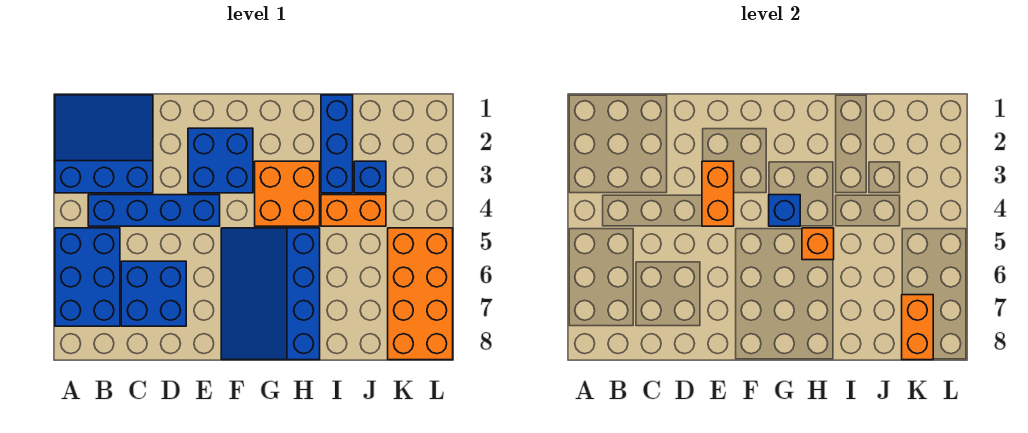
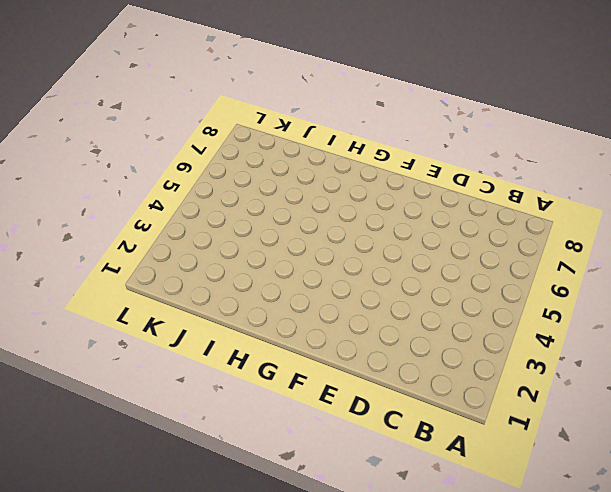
none -> blue 3x3 slope [55,95,153,193]
none -> blue 2x3 brick [55,228,120,326]
none -> blue 1x4 brick [88,195,220,226]

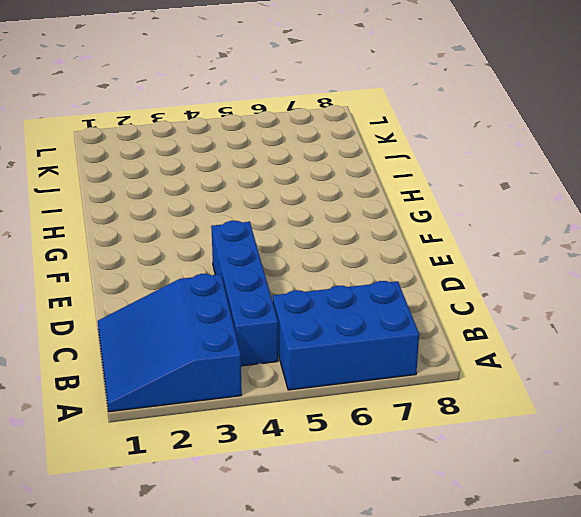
none -> blue 2x2 brick [121,261,186,326]
none -> blue 2x2 brick [188,128,253,193]
none -> blue 3x4 slope [221,228,320,360]

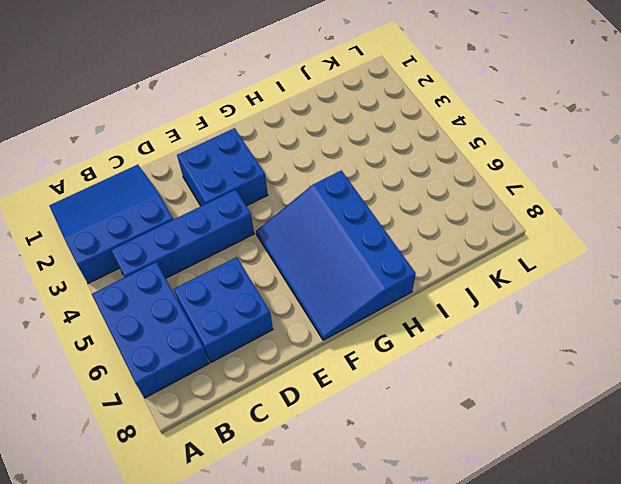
none -> orange 2x2 brick [255,161,320,226]
none -> blue 1x3 brick [321,95,353,193]
none -> orange 1x2 brick [321,195,386,226]

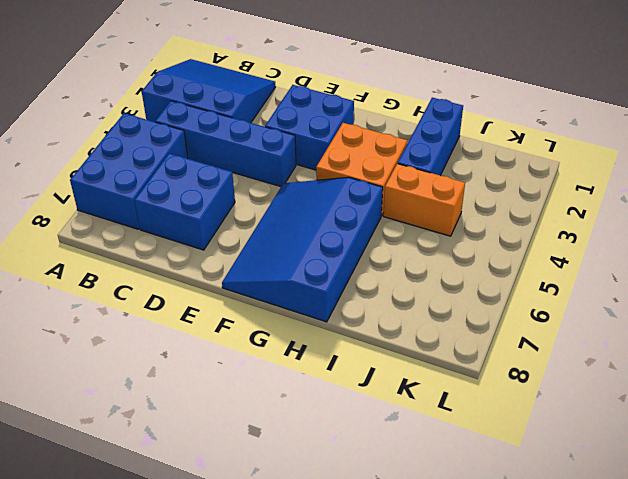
none -> blue 1x1 brick [354,161,386,193]
none -> orange 2x4 brick [388,228,453,360]
none -> orange 1x2 brick [702,161,734,226]

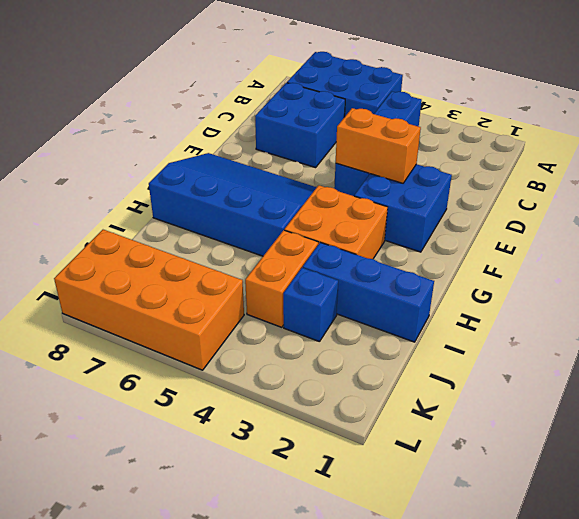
none -> blue 3x3 slope [55,95,153,193]
none -> blue 1x1 brick [769,195,800,226]
none -> orange 1x1 brick [802,228,834,260]

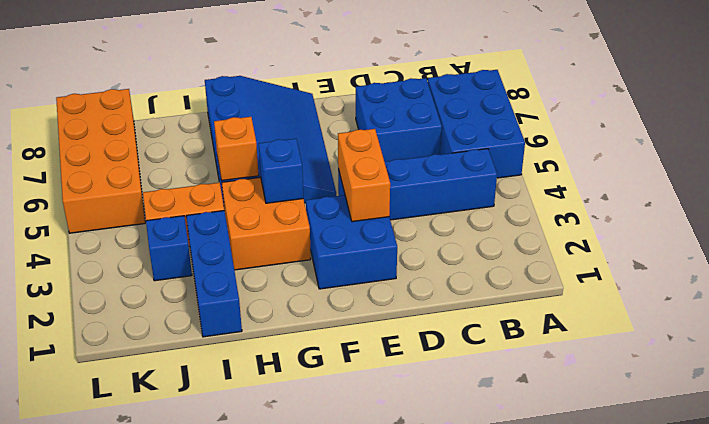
none -> blue 3x3 slope [55,95,153,193]
none -> orange 1x2 brick [902,295,933,360]

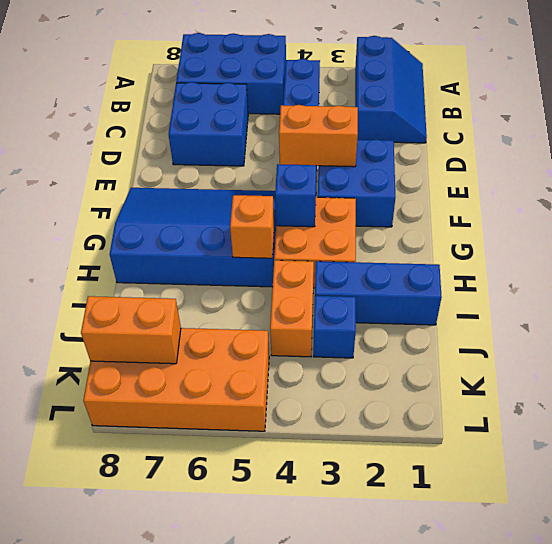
blue 2x3 slope [355,36,427,143] -> blue 3x3 slope [55,95,153,193]

